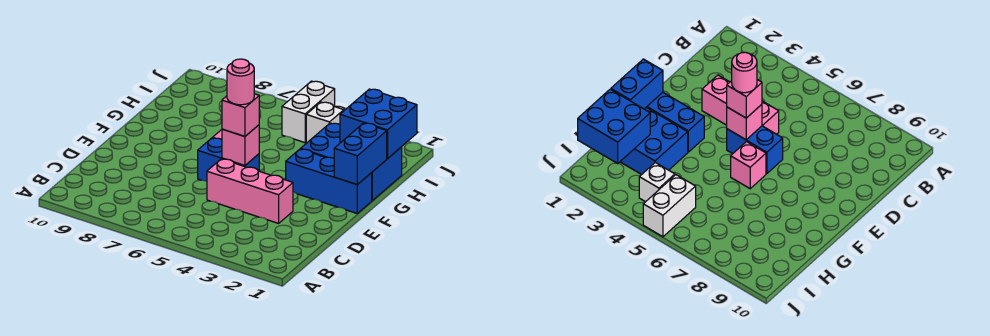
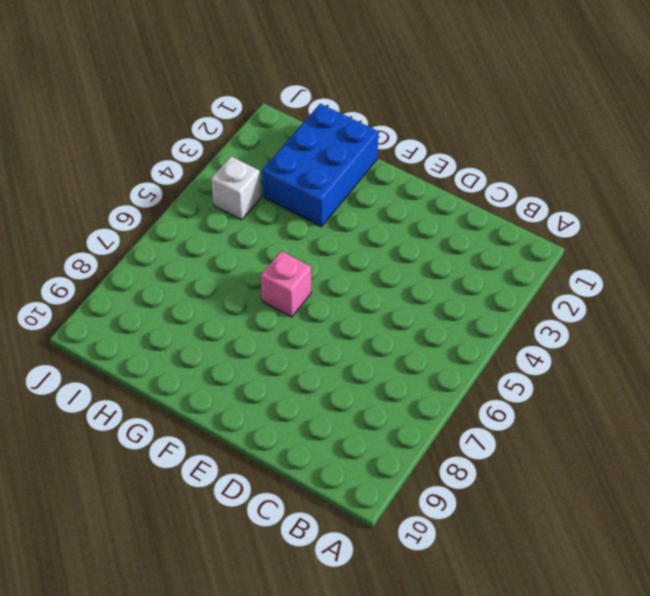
none -> pink 1x3 brick [207,159,293,223]
none -> blue 1x2 brick [198,138,259,181]
none -> blue 1x3 brick [286,149,372,213]

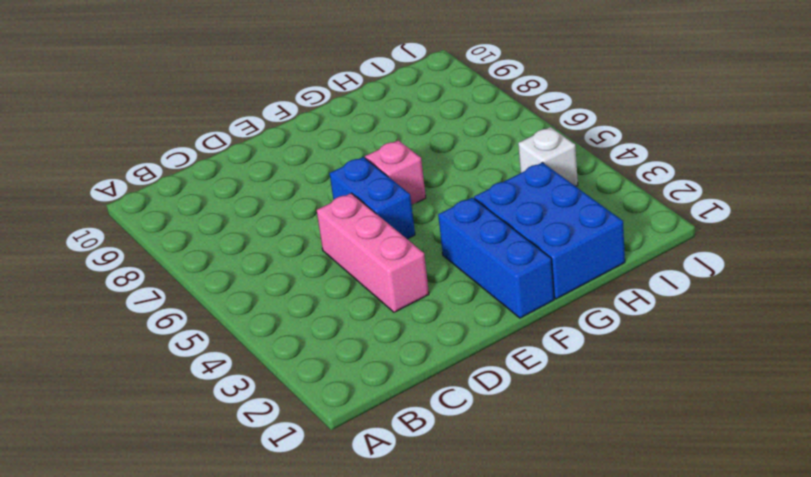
none -> white 1x2 brick [282,81,335,143]
none -> pink 1x1 brick [222,125,259,166]
none -> blue 1x2 brick [334,123,387,185]

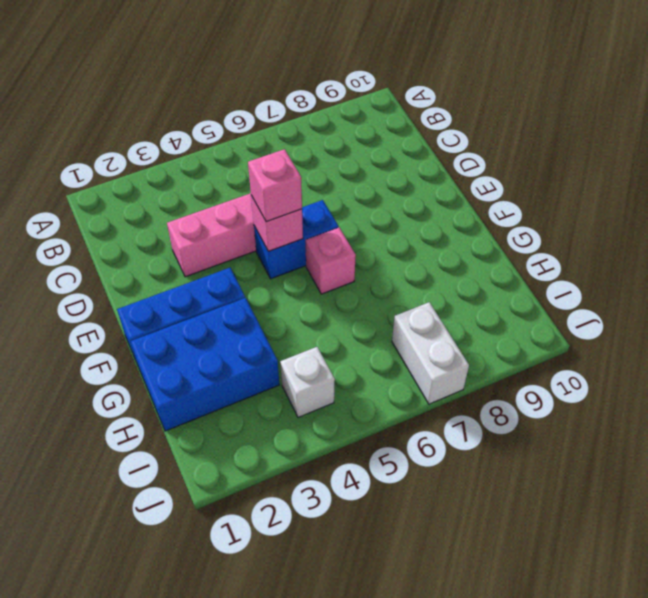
white 1x2 brick [392,302,469,404] -> white 1x2 brick moved to [282,81,335,143]
none -> blue 1x2 brick [334,123,387,185]
none -> blue 2x2 brick [340,89,417,159]
none -> pink 1x1 round brick [227,59,254,105]

